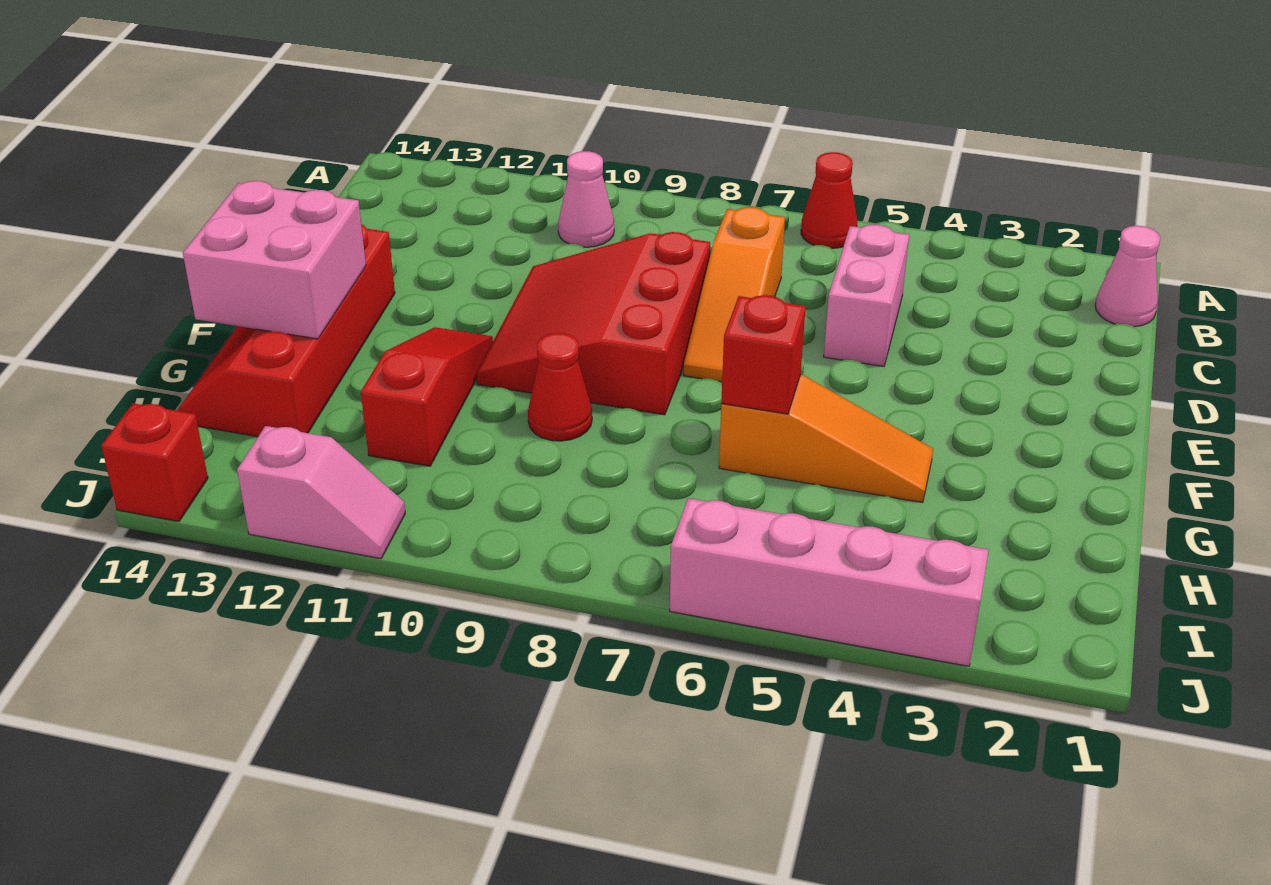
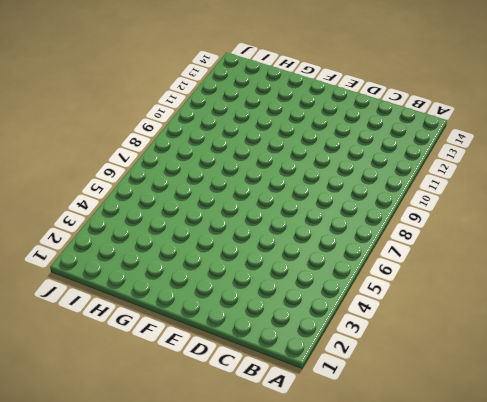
none -> red 1x1 cone [801,152,857,249]
none -> pink 1x1 cone [1095,226,1160,327]
none -> pink 1x1 cone [558,151,614,247]

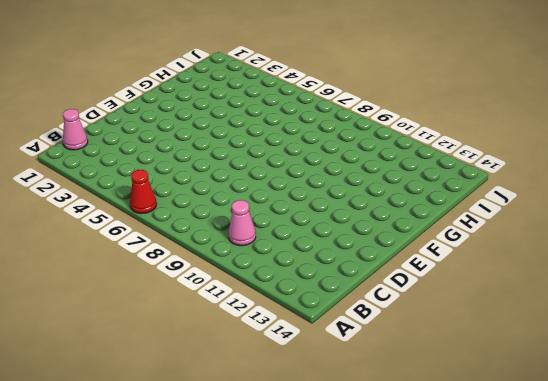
none -> pink 1x2 brick [824,224,909,366]
none -> orange 1x3 slope [684,207,785,382]
none -> red 3x3 slope [476,232,710,415]

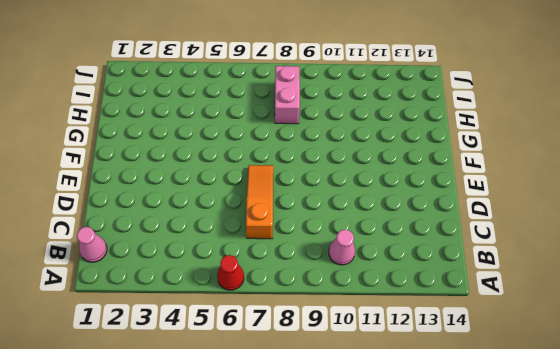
pink 1x2 brick [275,66,300,124] -> pink 1x2 brick moved to [824,224,909,366]
none -> red 3x3 slope [476,232,710,415]
none -> red 2x4 slope [177,224,395,437]
none -> red 1x3 slope [361,327,493,466]

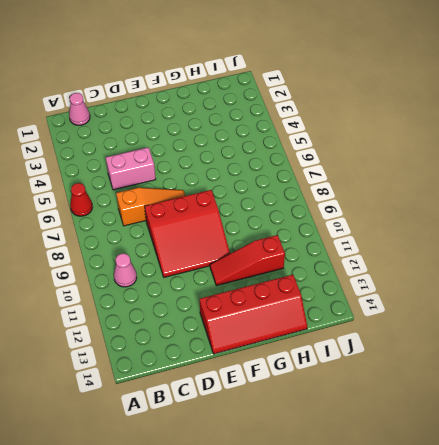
none -> orange 1x3 slope [719,375,933,503]
none -> red 1x1 cone [528,333,592,441]
none -> pink 1x4 brick [670,498,989,666]

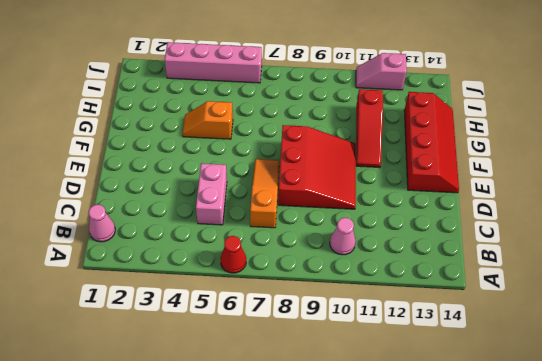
orange 1x2 slope [183,101,233,139] -> orange 1x3 slope [719,375,933,503]
none -> red 1x1 cone [528,333,592,441]
none -> red 1x1 brick [101,403,208,521]
none -> pink 2x2 brick [183,181,366,339]

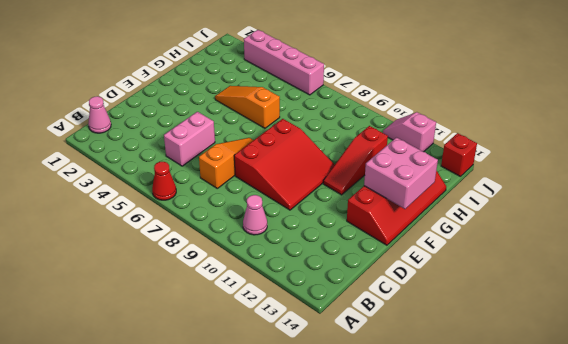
none -> red 1x1 cone [528,333,592,441]
none -> red 1x1 brick [721,295,806,414]

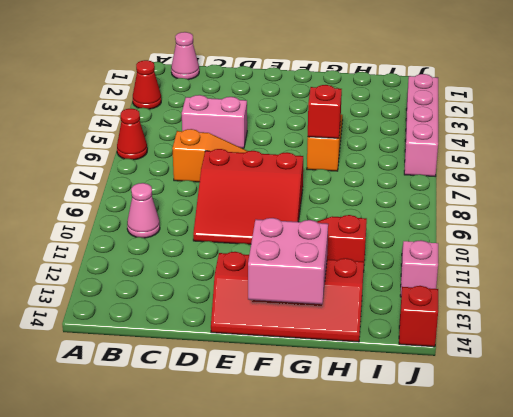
red 1x1 cone [133,60,161,109] -> red 1x1 cone moved to [528,333,592,441]

